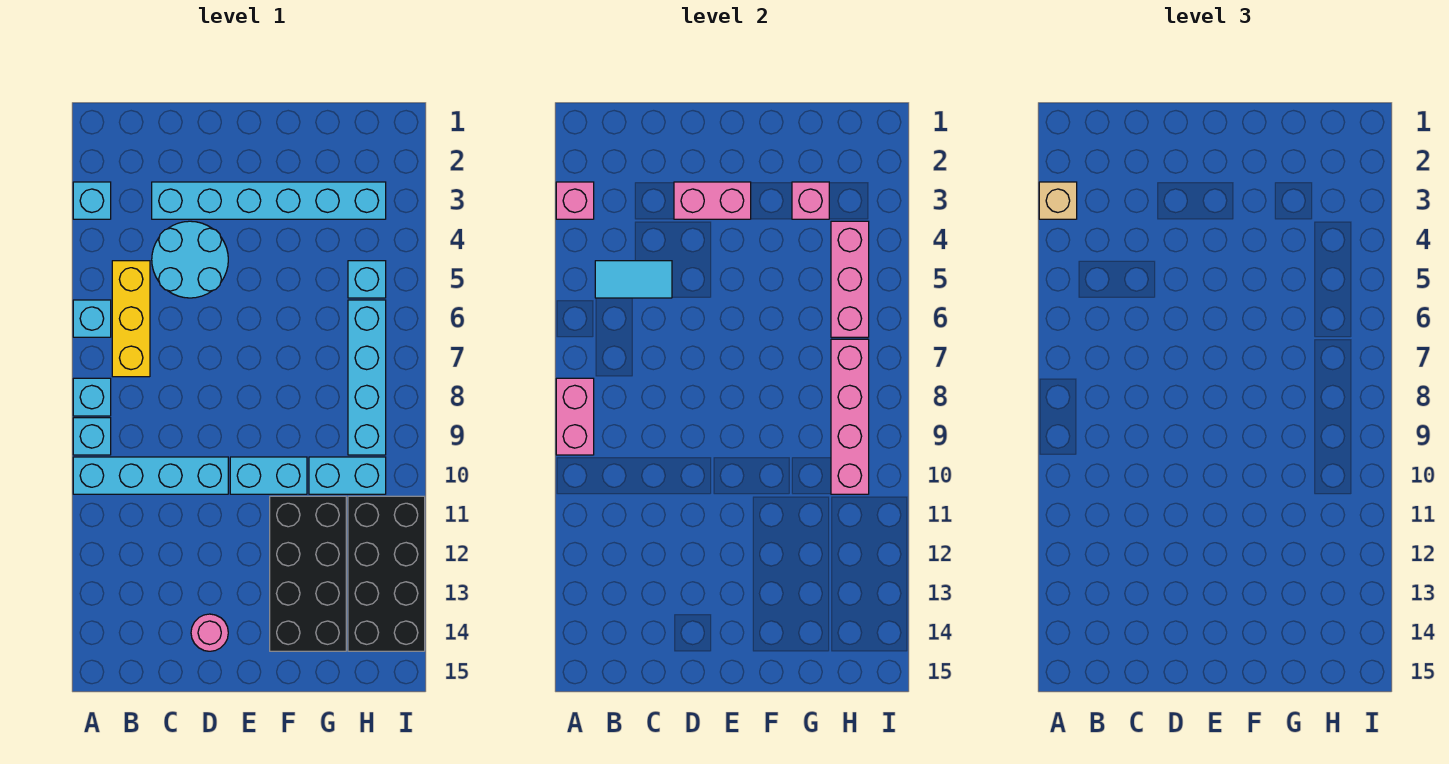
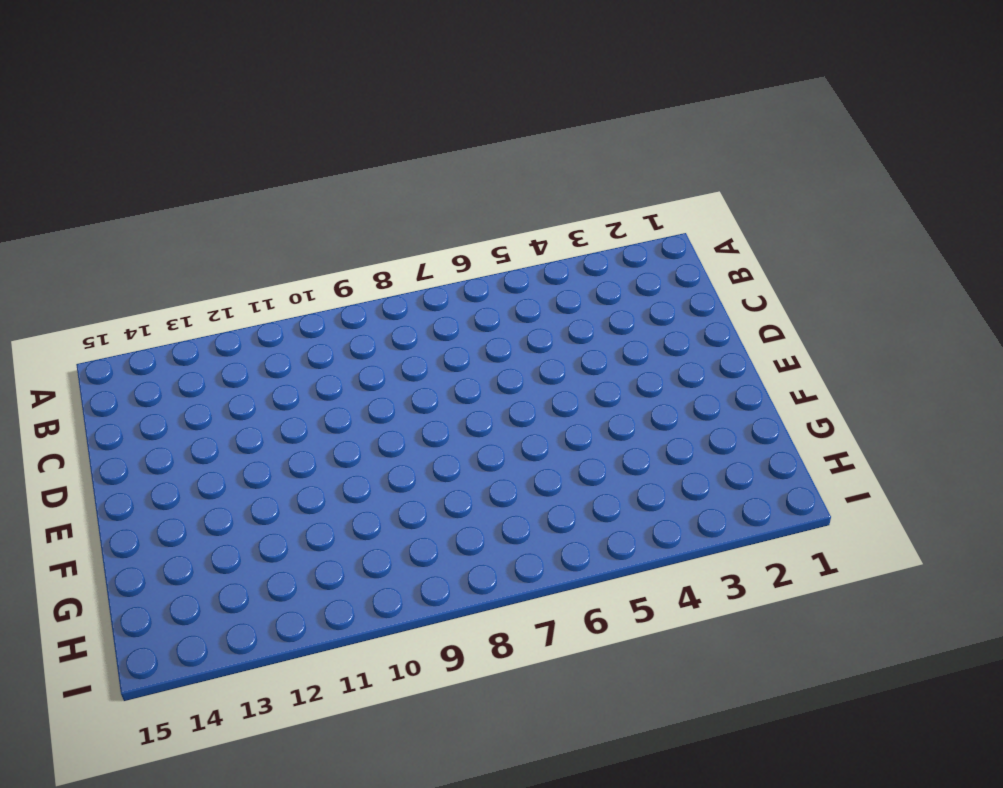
none -> cyan 1x1 brick [73,182,111,219]
none -> cyan 1x1 brick [73,300,111,337]
none -> cyan 1x1 brick [73,378,111,416]

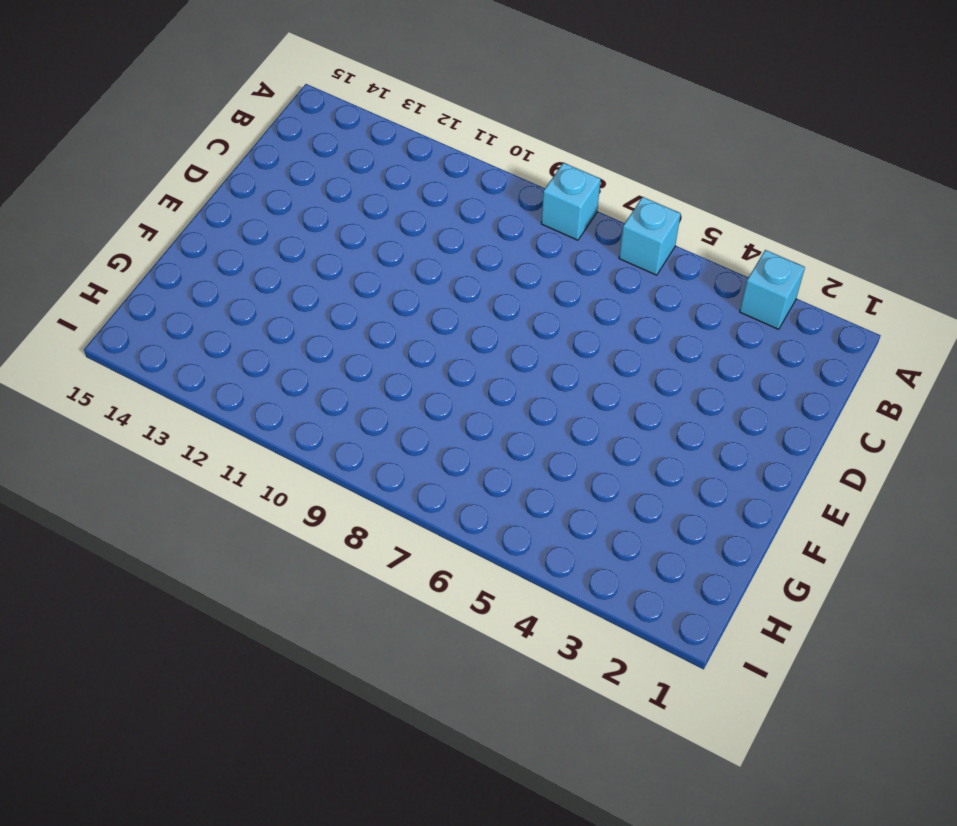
none -> cyan 1x1 brick [73,418,111,455]
none -> cyan 1x4 brick [73,457,228,494]
none -> yellow 1x3 brick [112,261,150,377]

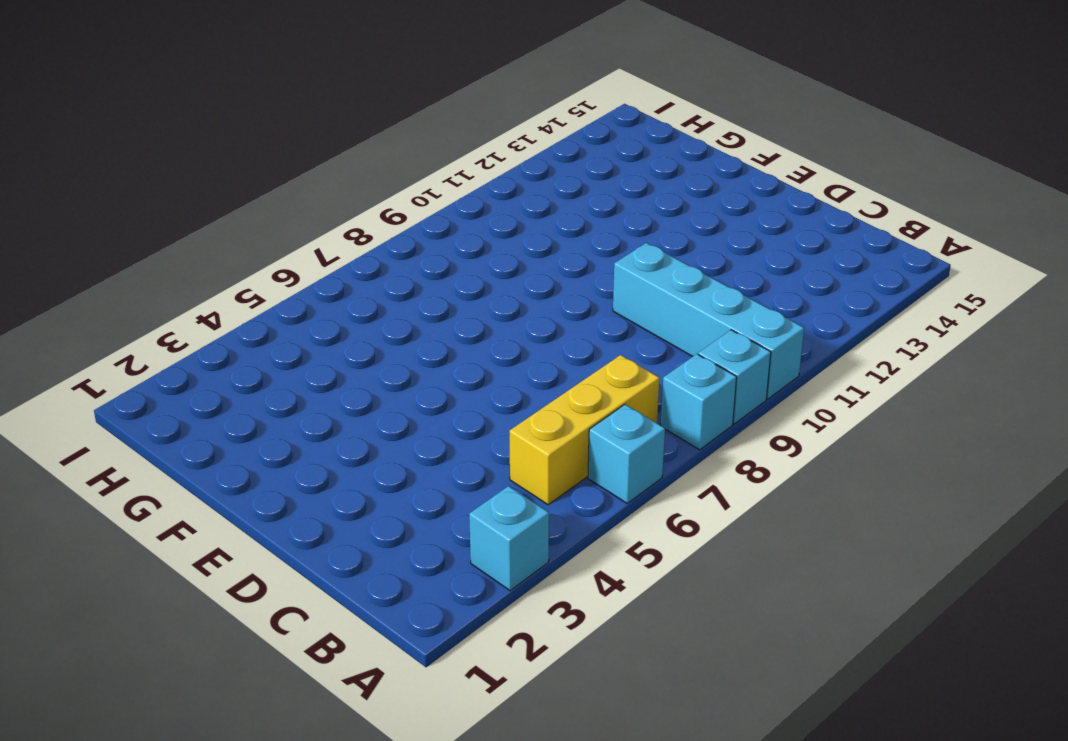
none -> cyan 1x6 brick [152,182,386,219]
none -> cyan 2x2 round brick [152,221,228,298]
none -> pink 1x1 round brick [191,614,228,651]

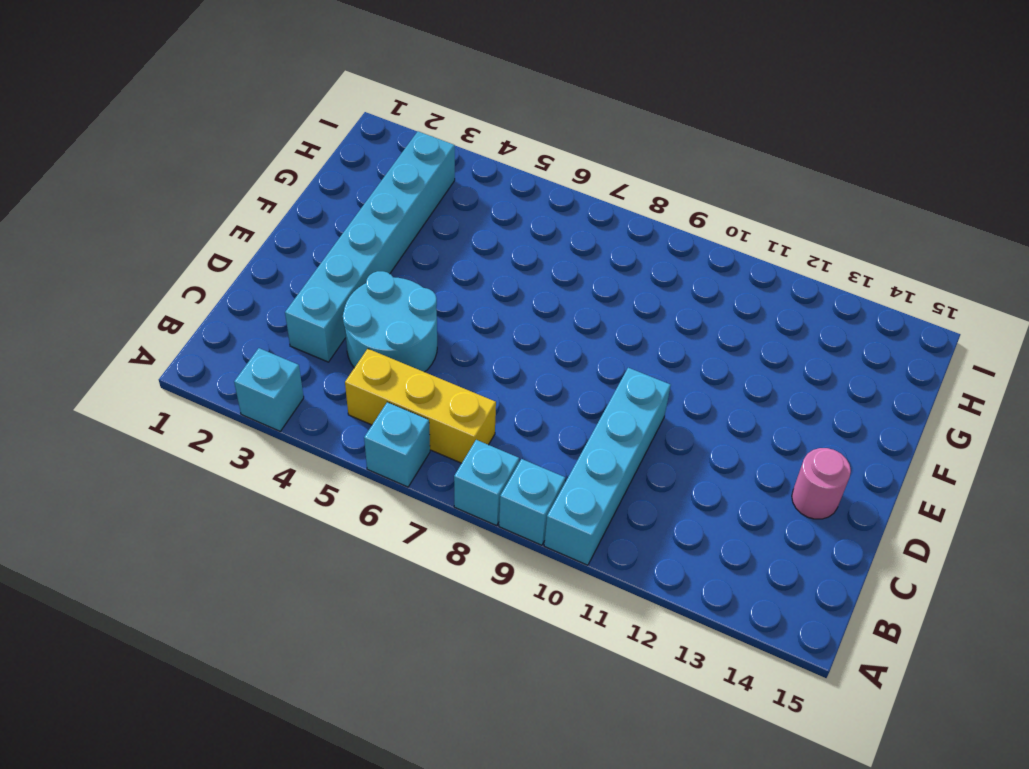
none -> cyan 1x2 brick [230,457,307,494]
none -> black 2x4 brick [270,496,346,651]
none -> cyan 1x2 brick [309,457,386,494]

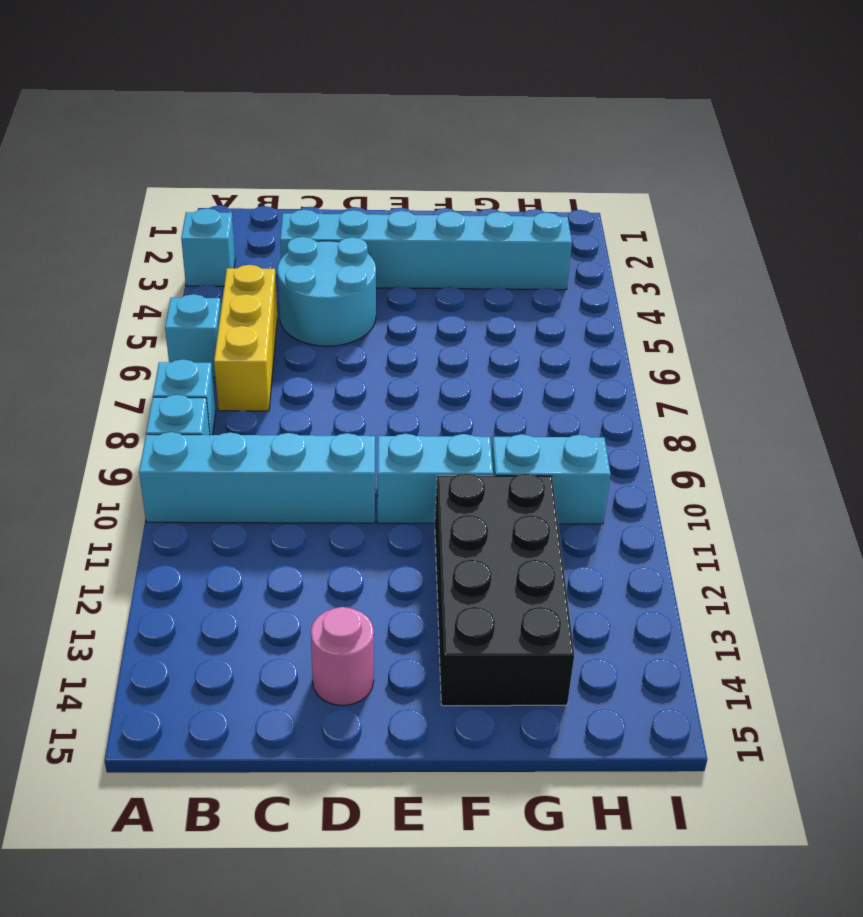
none -> cyan 1x1 brick [348,261,386,298]
none -> cyan 1x4 brick [348,300,386,455]
none -> black 2x4 brick [348,496,425,651]

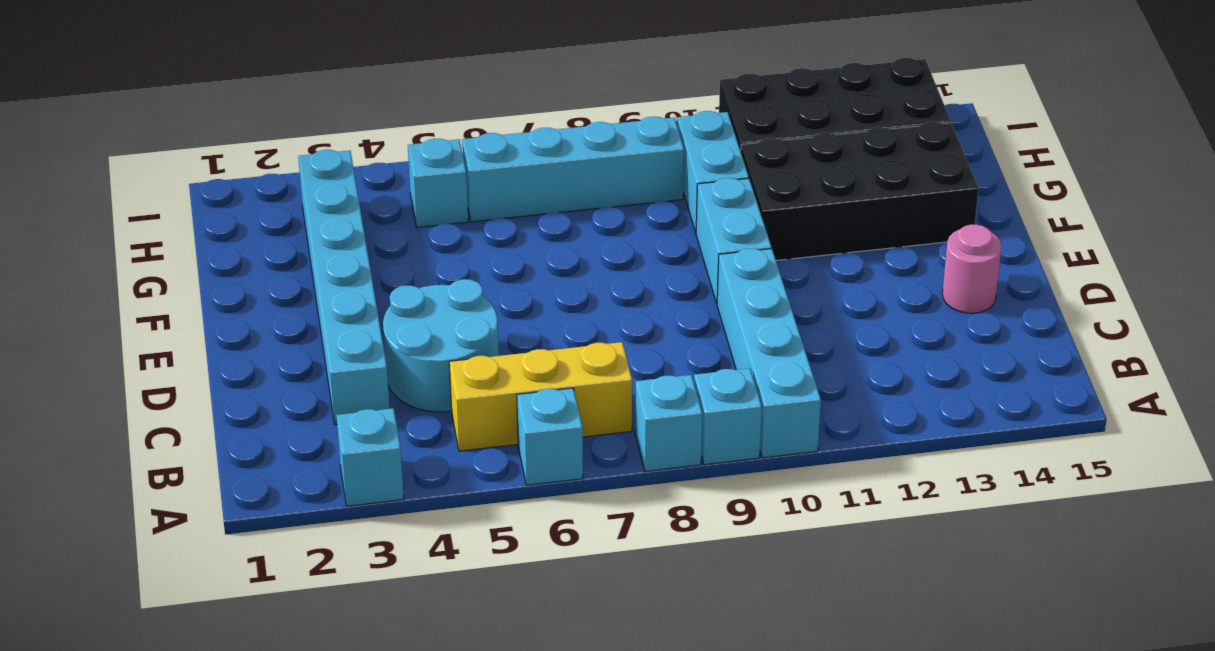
none -> pink 1x1 brick [556,182,594,219]
none -> pink 1x2 brick [556,378,594,455]
none -> cyan 1x2 tile [595,261,672,298]

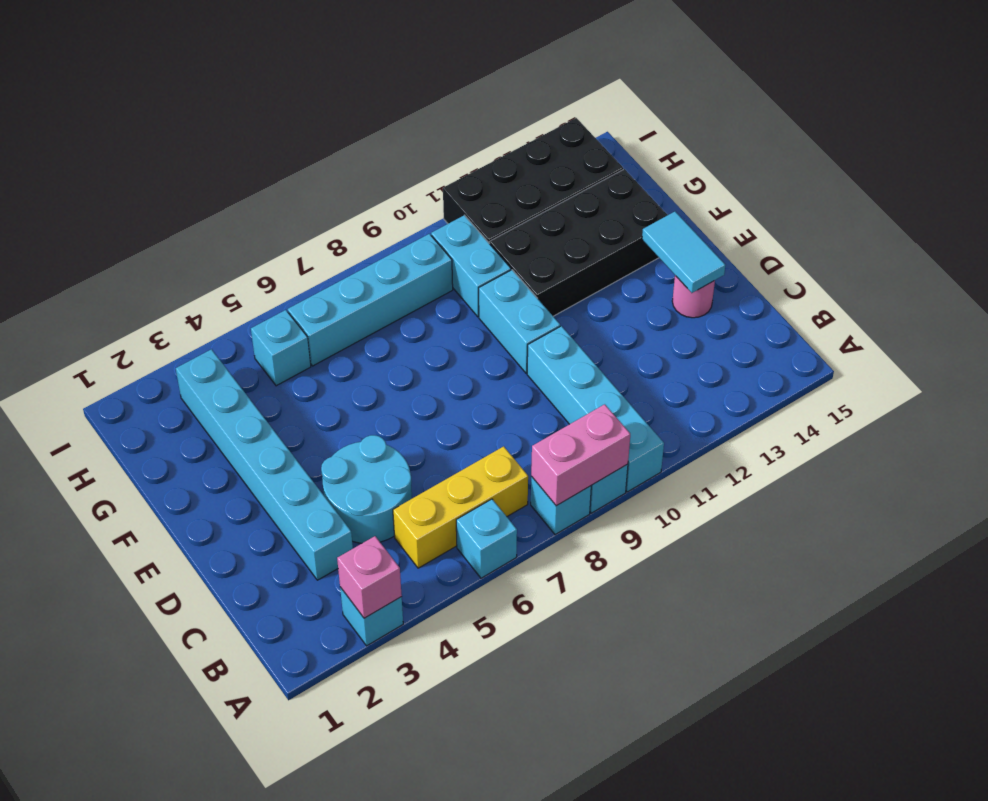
cyan 1x2 tile [642,212,725,293] -> cyan 1x2 tile moved to [595,261,672,298]
none -> pink 1x2 brick [674,182,751,219]
none -> pink 1x1 brick [792,182,829,219]
none -> pink 1x3 brick [831,221,869,337]

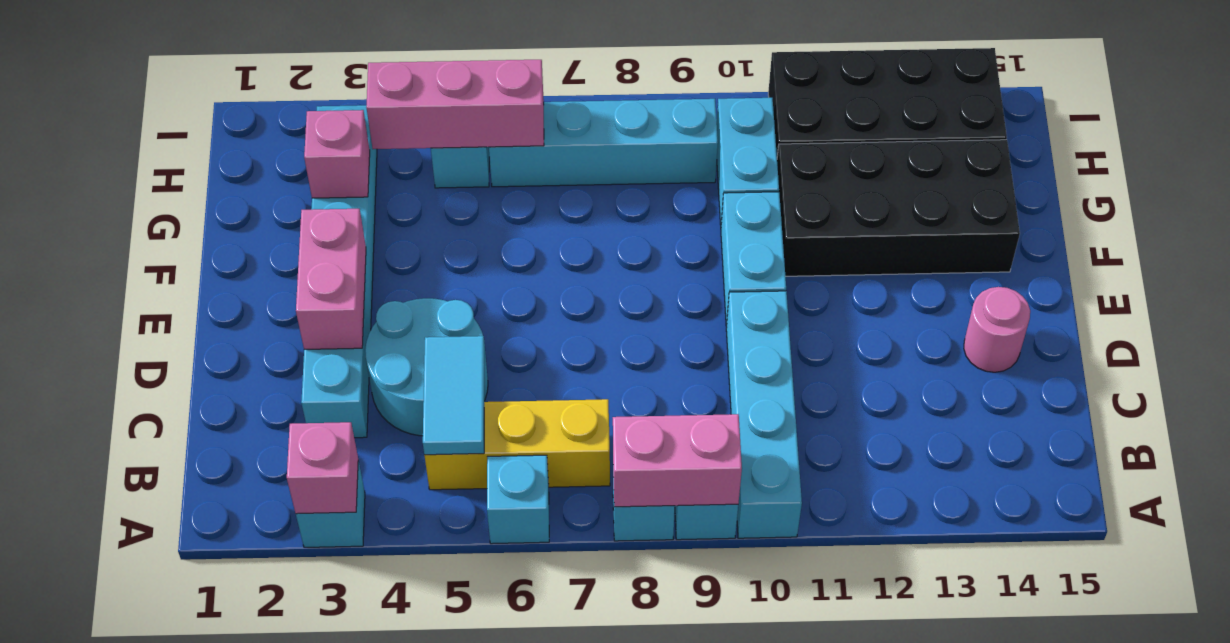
none -> pink 1x4 brick [831,339,869,494]
none -> tan 1x1 brick [1039,182,1077,219]

